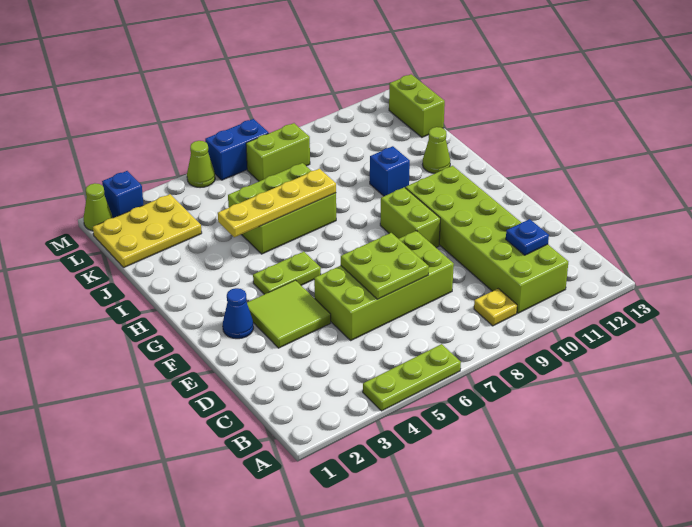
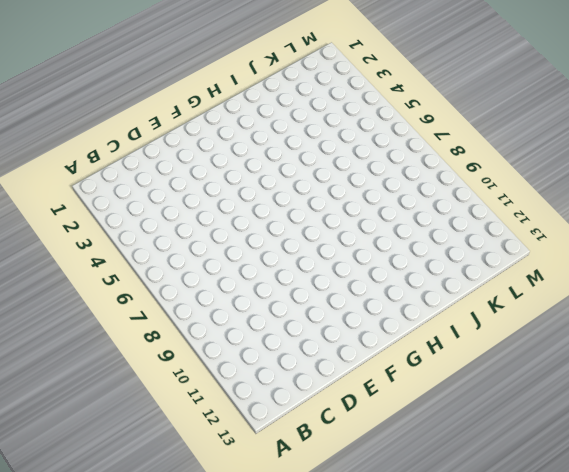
none -> lime 1x3 plate [363,344,461,411]
none -> yellow 1x1 plate [474,289,517,326]
none -> lime 2x6 brick [405,166,568,313]

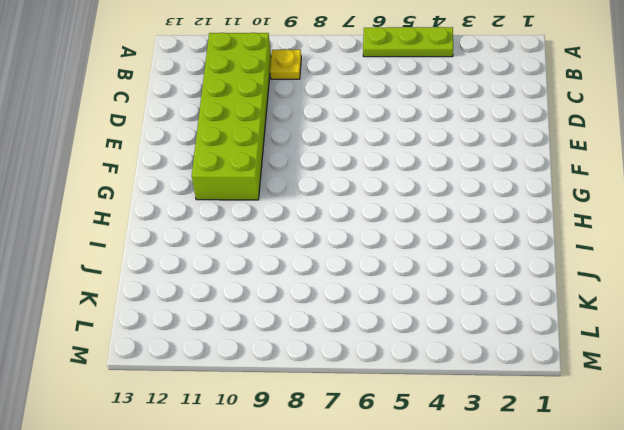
none -> lime 2x4 brick [314,231,454,340]
none -> lime 2x2 tile [247,280,331,348]
none -> blue 1x1 cone [223,288,253,339]

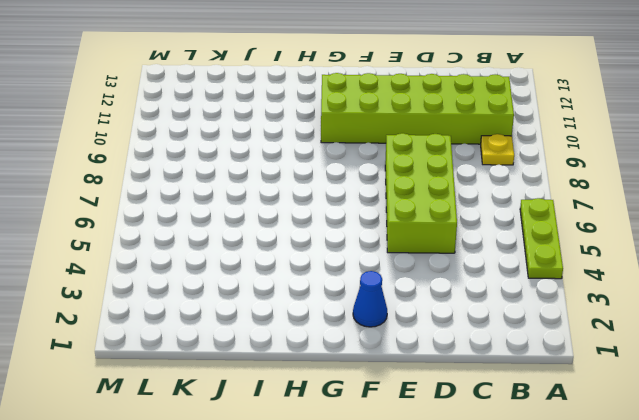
none -> lime 2x2 tile [247,280,331,348]
none -> lime 1x2 brick [380,187,440,248]
none -> lime 1x2 plate [253,252,321,294]

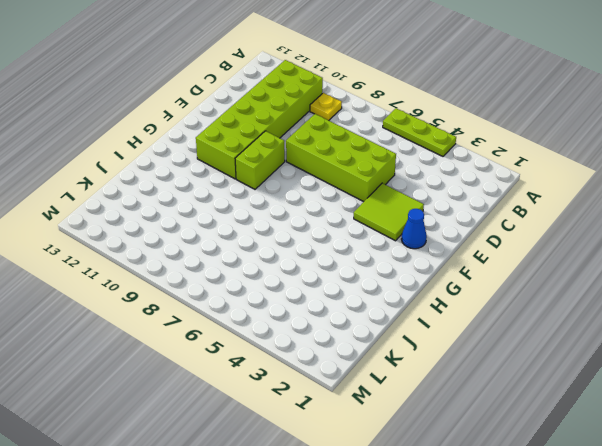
none -> lime 1x2 plate [253,252,321,294]
none -> lime 2x3 brick [228,163,336,254]
none -> blue 1x1 brick [370,146,410,196]

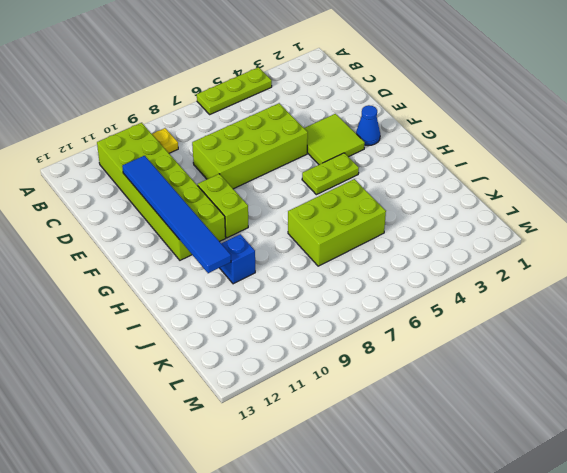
blue 1x6 tile [122,156,231,273] -> none
none -> lime 1x1 cone [422,127,450,173]
none -> yellow 2x3 plate [93,194,202,267]
none -> lime 1x2 brick [389,74,445,137]

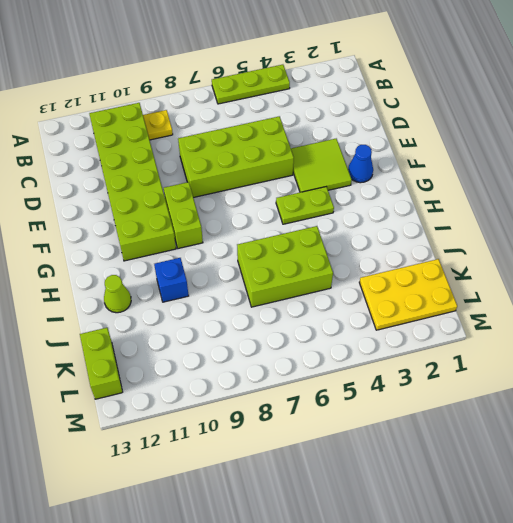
none -> lime 1x2 brick [246,123,310,181]
none -> lime 1x1 cone [84,183,112,231]
none -> blue 1x1 brick [102,171,143,218]

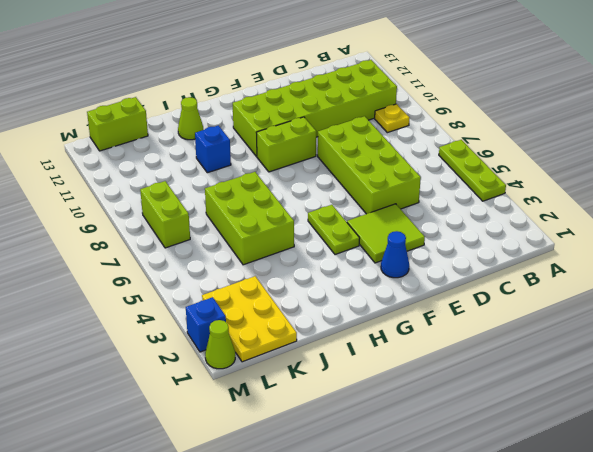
none -> lime 1x1 cone [187,141,215,188]
none -> blue 1x2 brick [205,119,269,180]
none -> blue 1x1 plate [506,219,549,255]

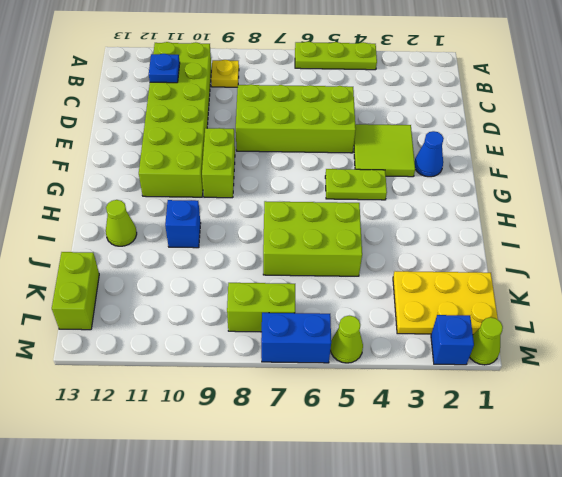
none -> lime 2x2 plate [341,233,429,299]
none -> yellow 1x4 plate [218,169,336,237]

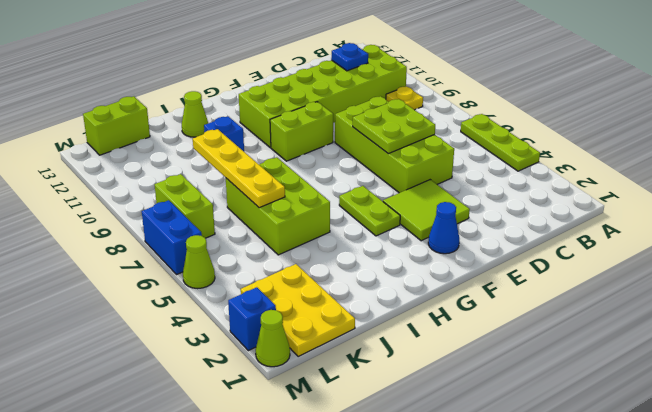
yellow 1x4 plate [193,129,285,208] -> yellow 1x4 plate moved to [218,169,336,237]

